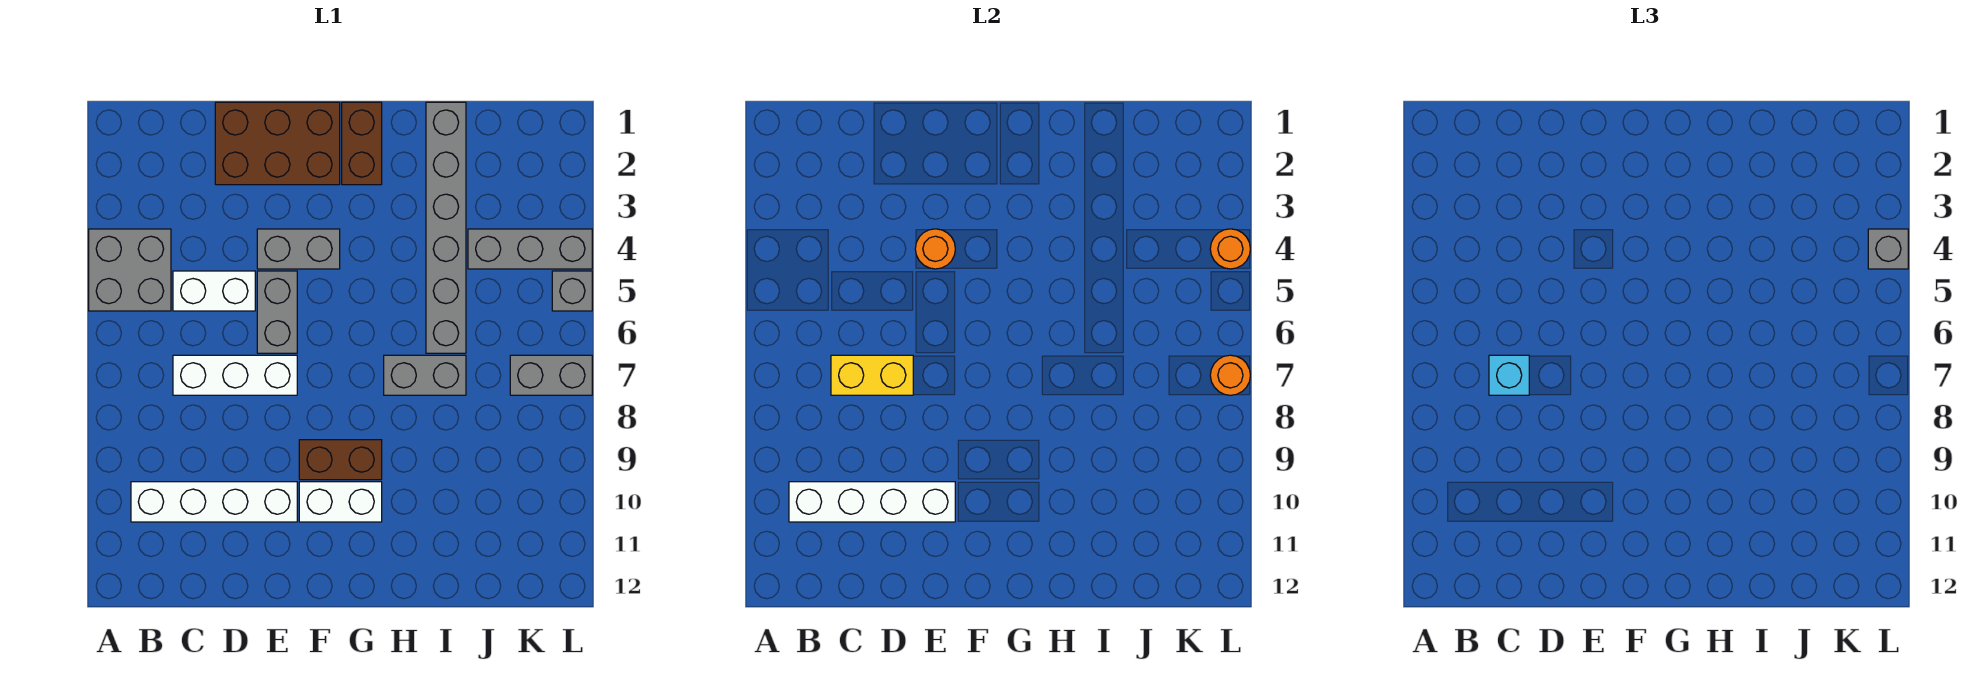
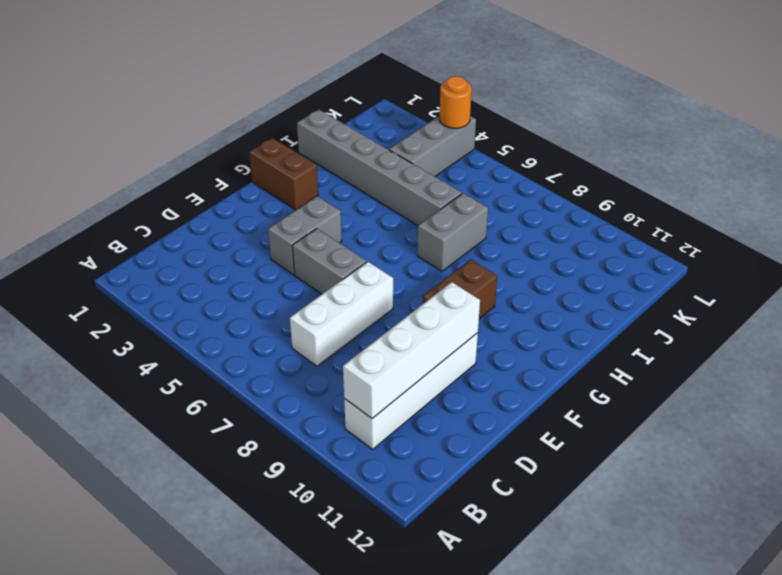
none -> grey 2x2 brick [89,229,171,311]
none -> white 1x2 brick [173,271,255,311]
none -> brown 2x3 brick [215,102,340,185]

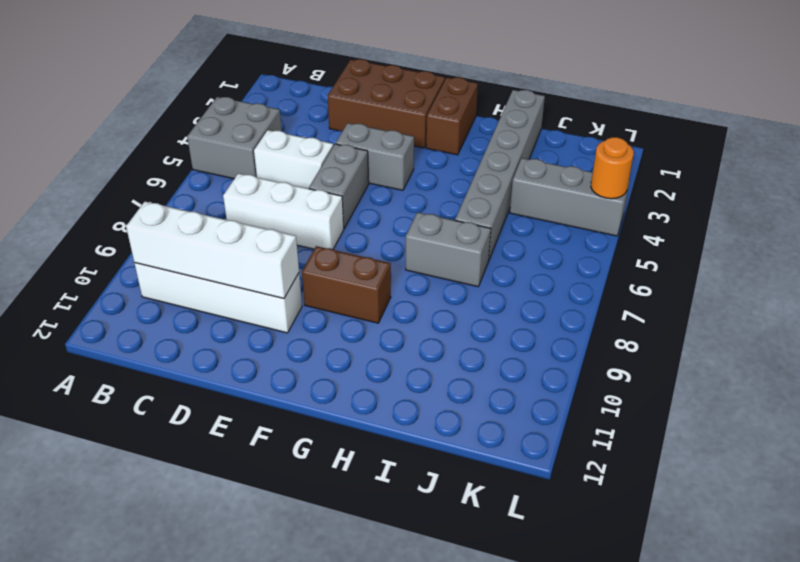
none -> white 1x2 brick [299,482,382,522]
none -> grey 1x2 brick [510,355,592,395]
none -> grey 1x1 brick [552,271,592,311]

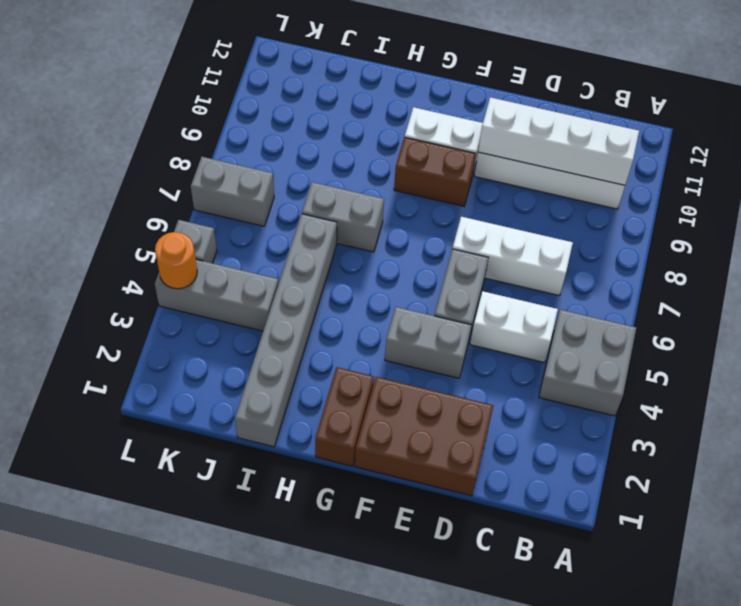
none -> yellow 1x2 brick [831,355,913,395]
none -> orange 1x1 round brick [915,229,955,269]
none -> orange 1x1 round brick [1210,355,1250,395]

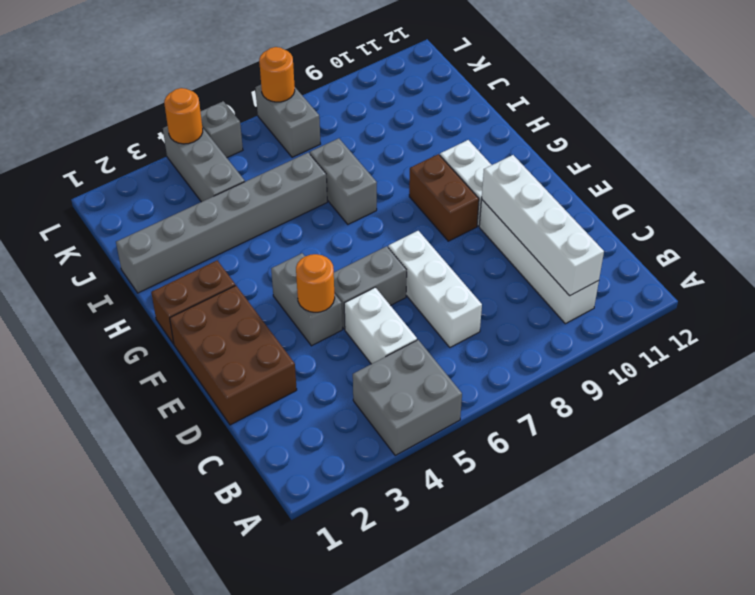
none -> yellow 1x2 brick [831,355,913,395]
none -> cyan 1x1 brick [1489,355,1529,395]
none -> grey 1x1 brick [1868,229,1908,269]

